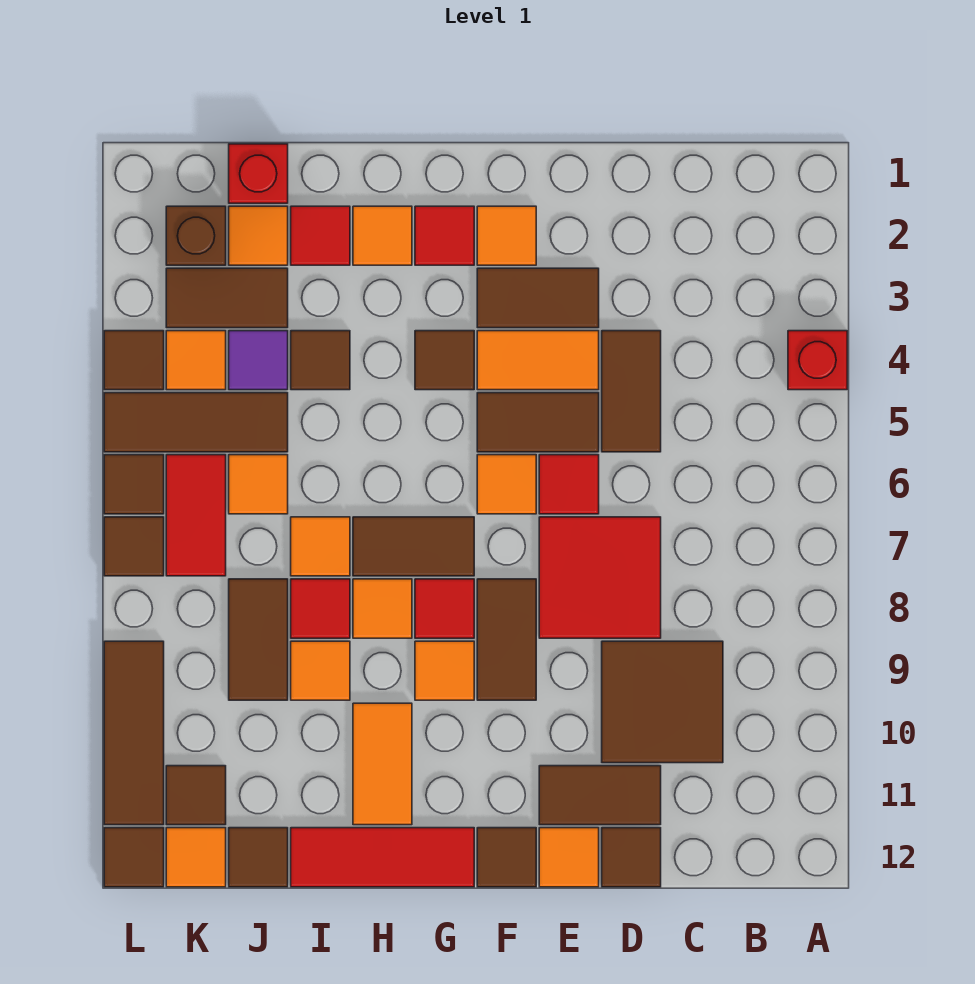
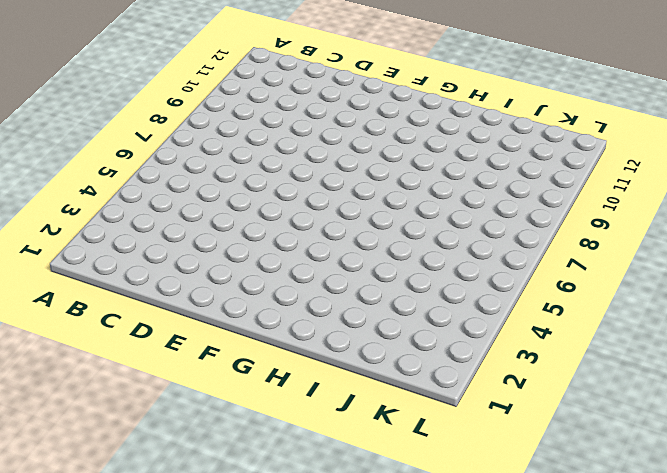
none -> red 1x1 brick [788,331,847,390]
none -> brown 2x2 tile [602,641,723,763]
none -> brown 1x2 tile [602,331,661,452]
none -> red 2x2 tile [539,517,661,638]

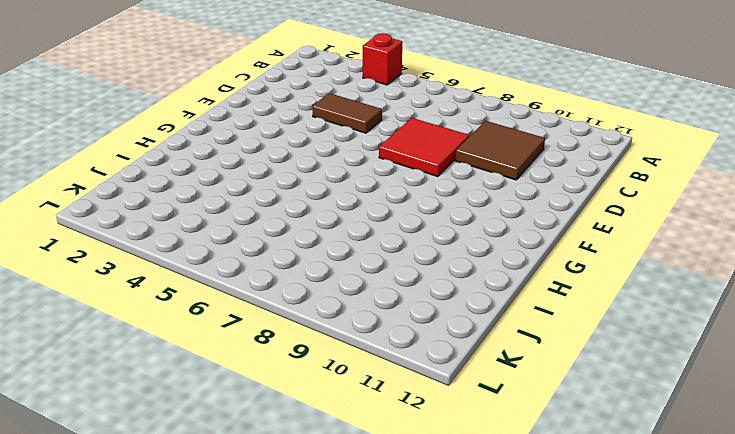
none -> brown 1x2 tile [539,766,661,825]
none -> brown 1x1 tile [602,828,661,887]
none -> brown 1x2 tile [477,268,599,328]
none -> orange 1x2 tile [477,331,599,390]

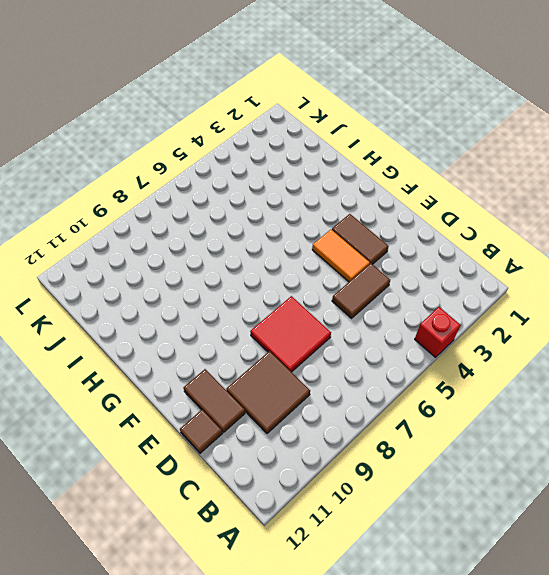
none -> brown 1x2 tile [477,393,599,452]
none -> red 1x1 tile [539,455,599,514]
none -> orange 1x1 tile [539,828,599,887]
none -> orange 1x1 tile [477,206,536,265]

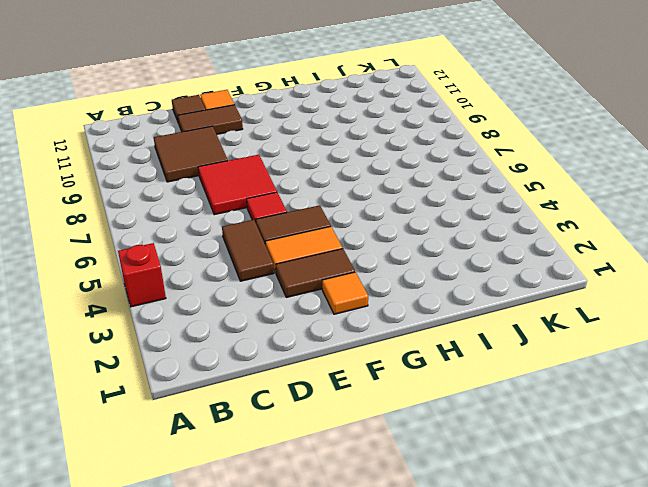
none -> orange 1x1 tile [477,455,536,514]
none -> brown 1x2 tile [477,579,536,700]
none -> brown 1x1 tile [477,828,536,887]
none -> red 1x1 tile [415,206,474,265]

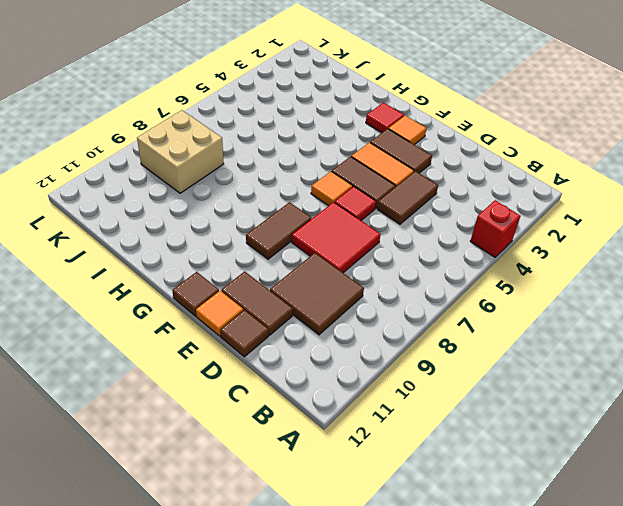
tan 2x2 brick [137,110,224,193] -> brown 1x2 tile [229,579,288,700]
none -> brown 1x1 tile [415,331,474,390]
none -> brown 1x2 tile [353,517,474,576]
none -> red 1x1 tile [415,579,474,638]
none -> orange 1x1 tile [415,641,474,700]

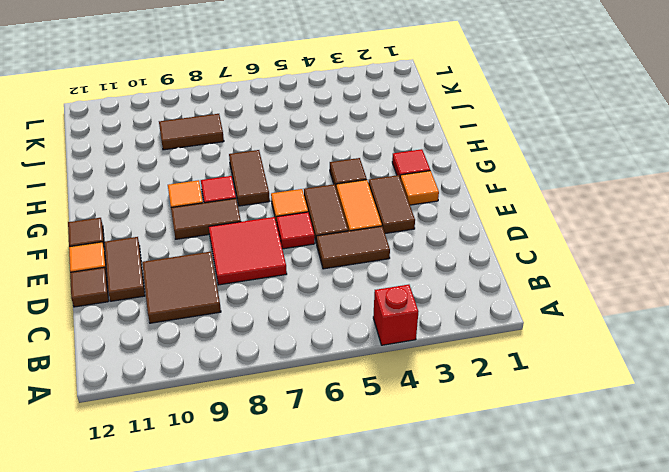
none -> red 1x3 tile [291,828,474,887]
none -> orange 1x1 tile [353,206,412,265]
none -> orange 1x1 tile [353,579,412,638]
none -> orange 1x2 tile [353,703,412,825]

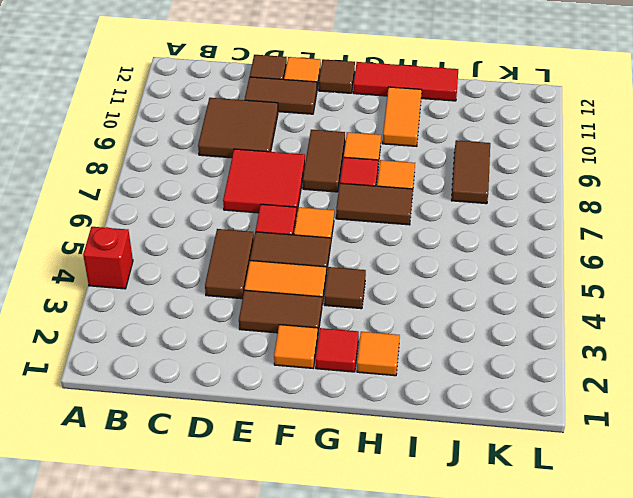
none -> red 1x1 tile [291,206,350,265]
none -> brown 1x1 tile [291,331,350,390]
none -> orange 1x1 tile [291,517,350,576]
none -> red 1x1 tile [291,579,350,638]

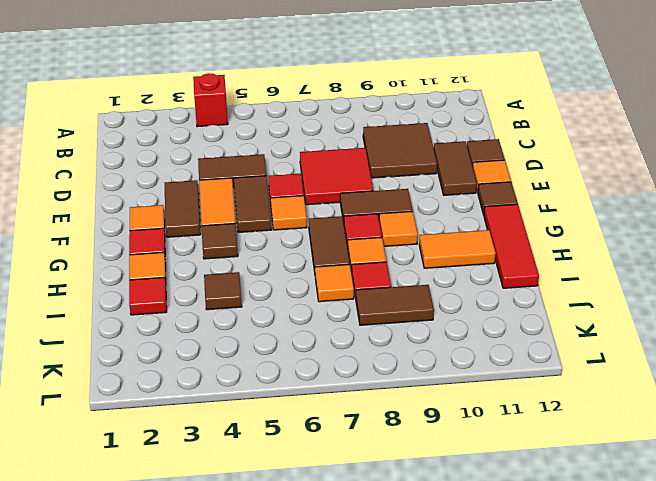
none -> orange 1x1 tile [291,641,350,700]
none -> red 1x1 brick [229,144,288,203]
none -> orange 1x1 tile [229,206,288,265]
none -> brown 1x2 tile [166,268,288,328]

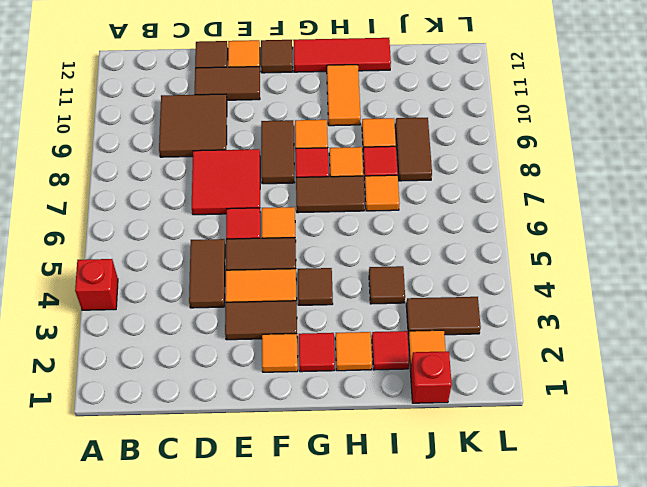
none -> purple 1x1 tile [229,331,288,390]
none -> brown 1x3 tile [104,393,288,452]
none -> orange 1x1 tile [229,455,288,514]
none -> brown 1x1 tile [229,828,288,887]

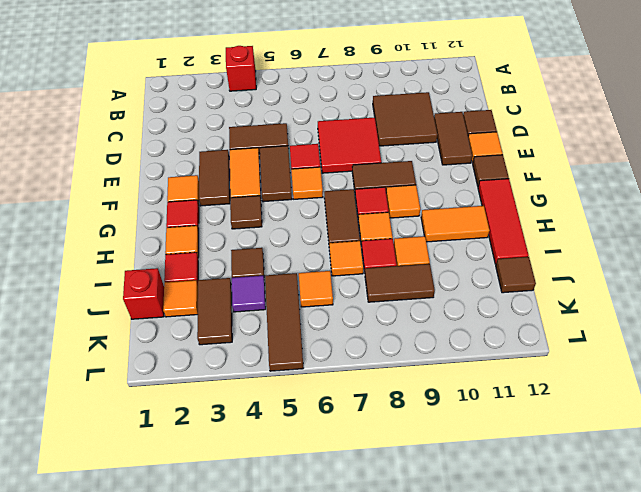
none -> brown 1x1 brick [166,206,226,265]
none -> orange 1x1 tile [166,331,226,390]
none -> red 1x2 tile [166,455,226,576]
none -> brown 1x1 tile [166,766,226,825]

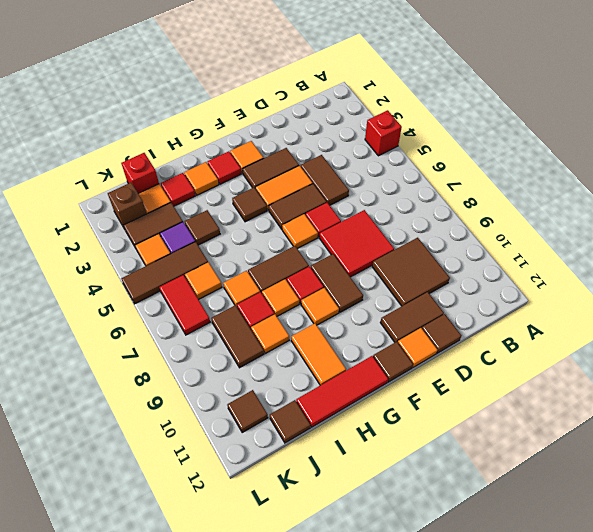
none -> orange 1x1 tile [166,828,226,887]
none -> brown 1x1 tile [104,331,164,390]
none -> brown 1x1 tile [104,455,164,514]
none -> brown 1x1 tile [104,517,164,576]

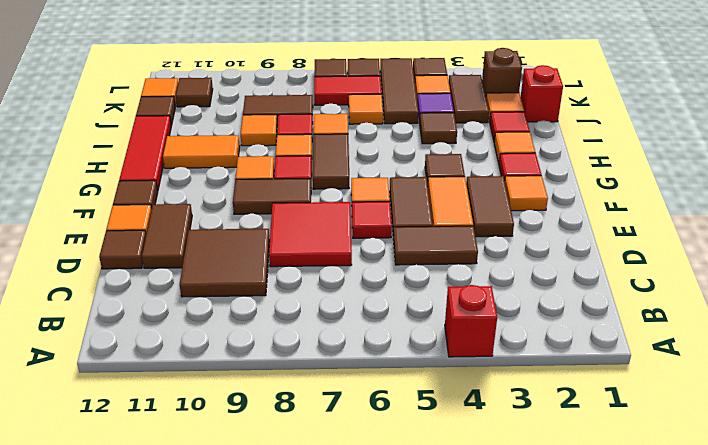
none -> brown 1x3 tile [104,641,164,825]
none -> brown 1x1 tile [104,828,164,887]

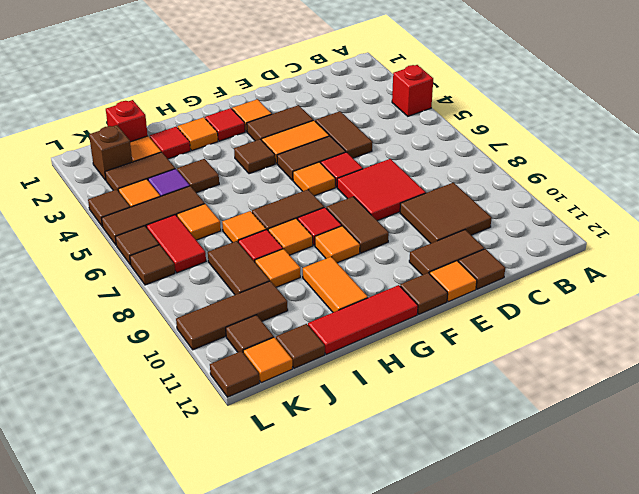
brown 1x3 tile [176,281,288,350] -> brown 1x3 tile turned to [104,641,164,825]

